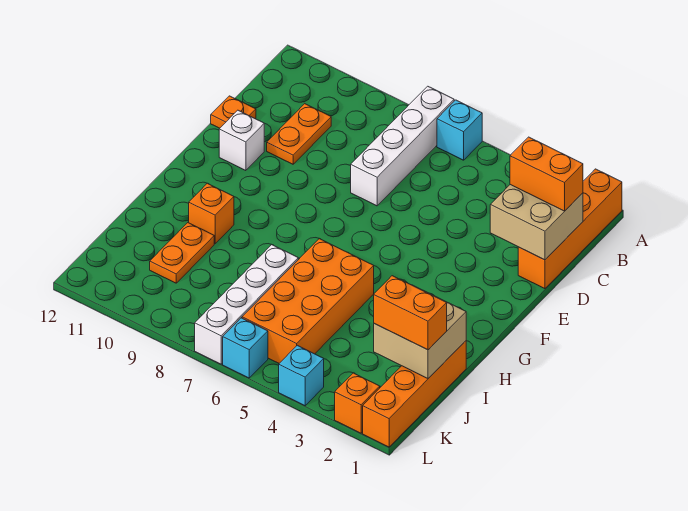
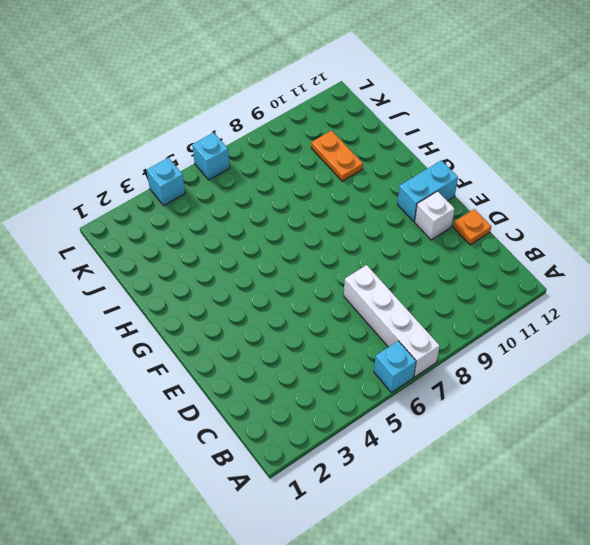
cyan 1x2 brick [398,160,458,221] -> none
none -> orange 1x4 brick [518,169,622,289]
none -> orange 1x2 plate [267,104,331,164]
none -> orange 2x4 brick [242,239,374,363]

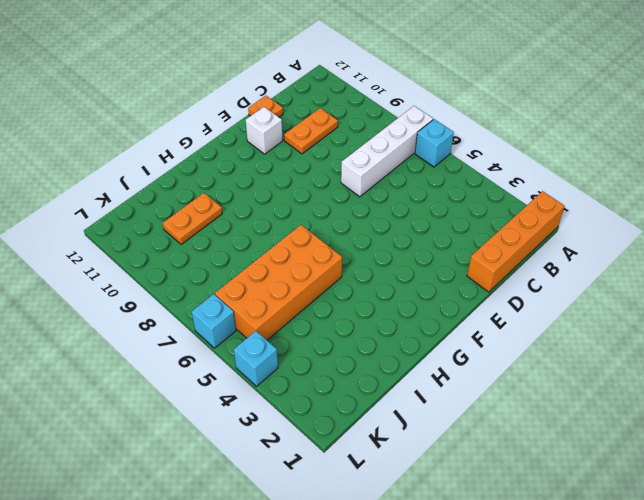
none -> orange 1x1 brick [189,183,234,243]
none -> orange 1x4 brick [363,341,466,447]
none -> white 1x4 brick [195,245,298,364]

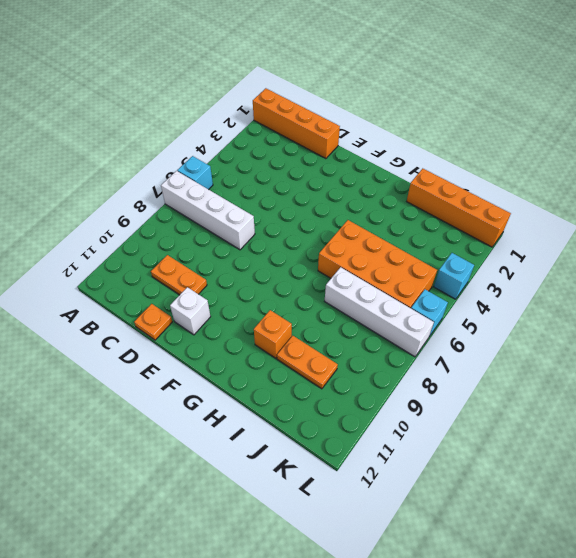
none -> orange 1x1 brick [335,373,380,433]
none -> tan 2x2 brick [490,185,583,260]
none -> tan 2x2 brick [374,285,466,378]

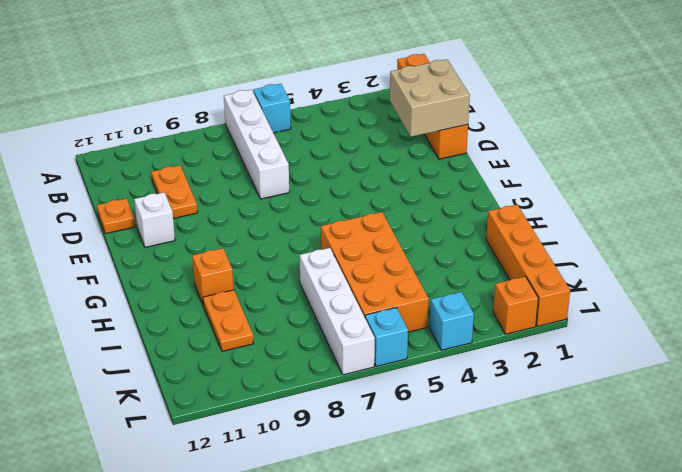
none -> tan 2x2 brick [374,285,466,378]
none -> orange 1x2 brick [510,137,583,211]
none -> orange 1x2 brick [374,276,447,350]

